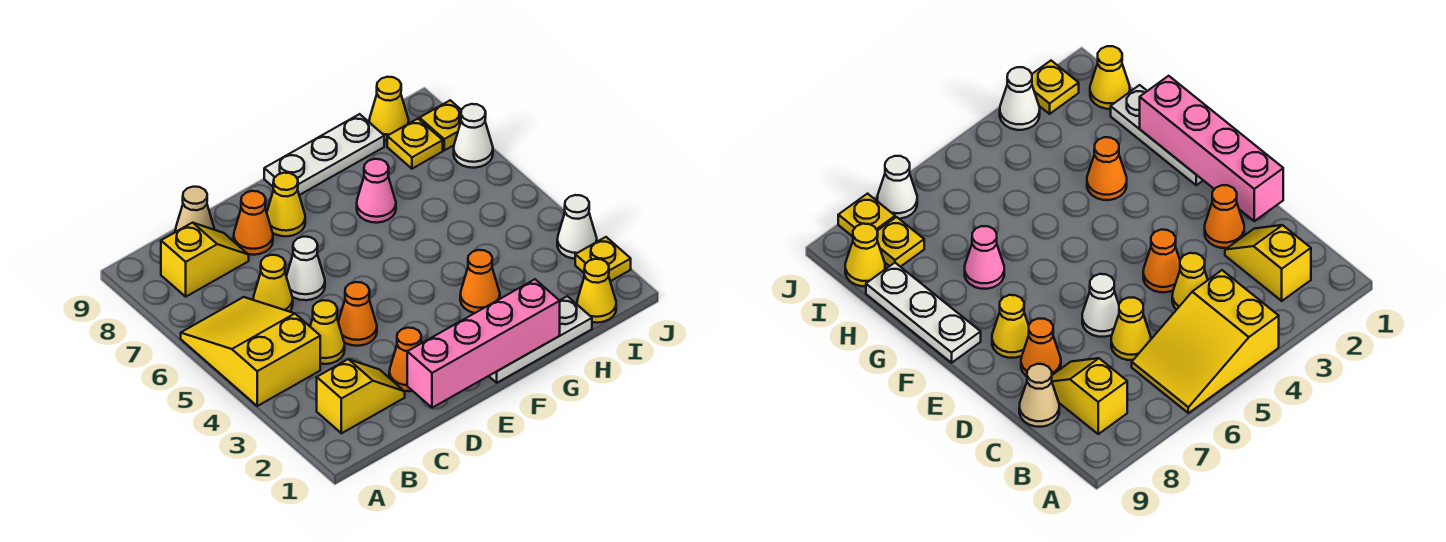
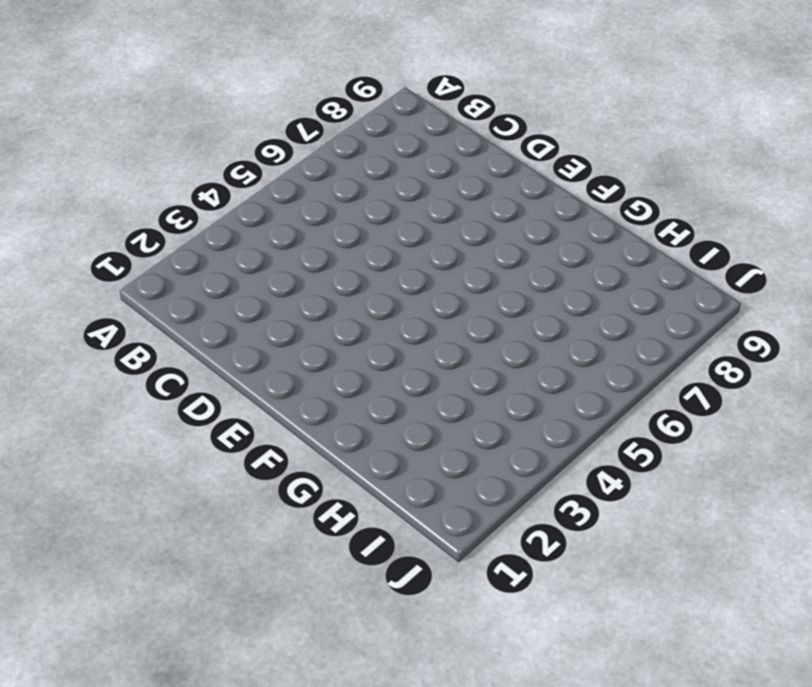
none -> yellow 2x3 slope [181,297,320,406]
none -> yellow 1x2 slope [317,359,405,433]
none -> yellow 1x2 slope [161,223,249,297]

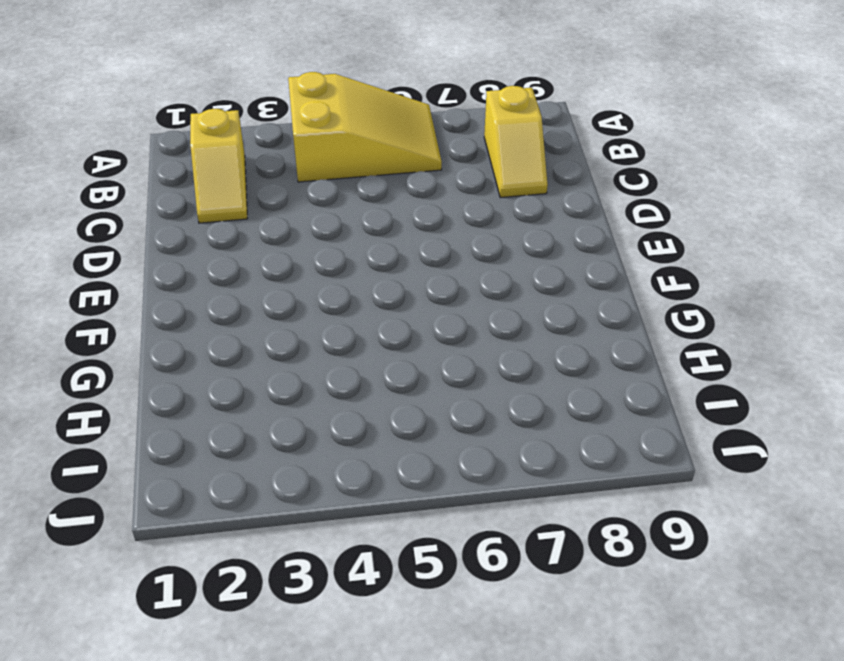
none -> yellow 1x1 cone [310,300,345,364]
none -> yellow 1x1 cone [253,255,293,312]
none -> tan 1x1 cone [175,187,215,232]

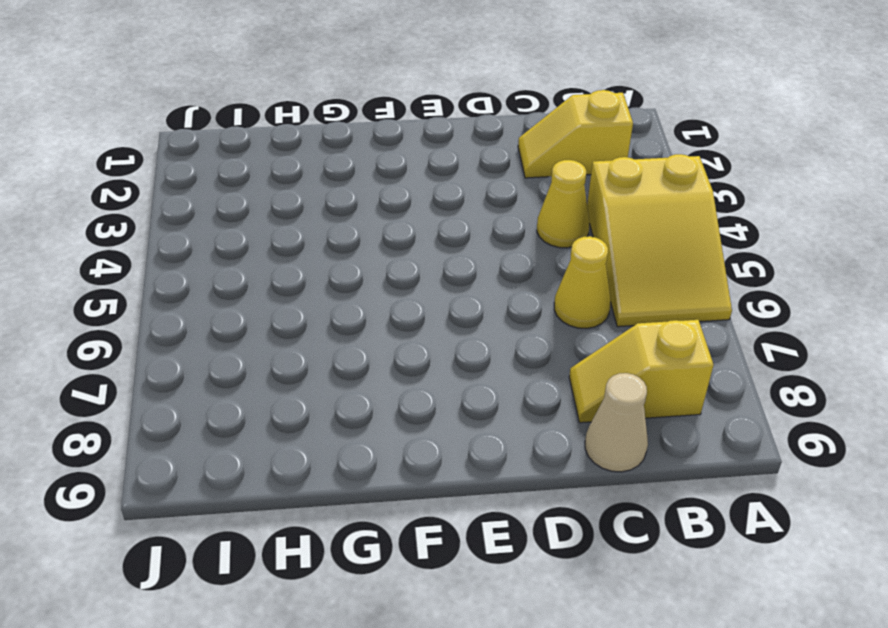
none -> orange 1x1 cone [389,328,421,391]
none -> orange 1x1 cone [338,282,377,346]
none -> white 1x1 cone [286,237,325,300]

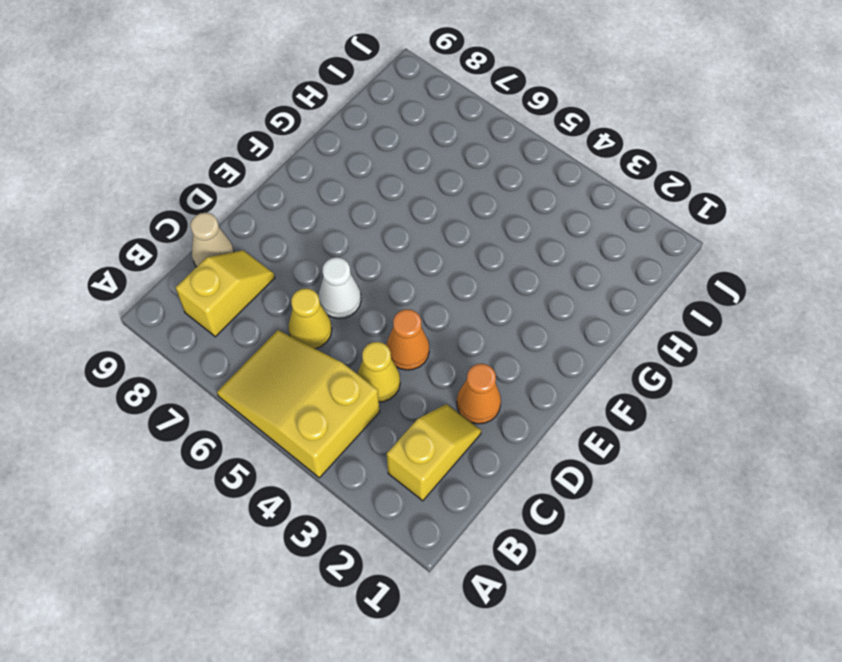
none -> orange 1x1 cone [234,191,273,255]
none -> yellow 1x1 cone [267,173,305,236]
none -> white 1x3 plate [489,296,592,383]

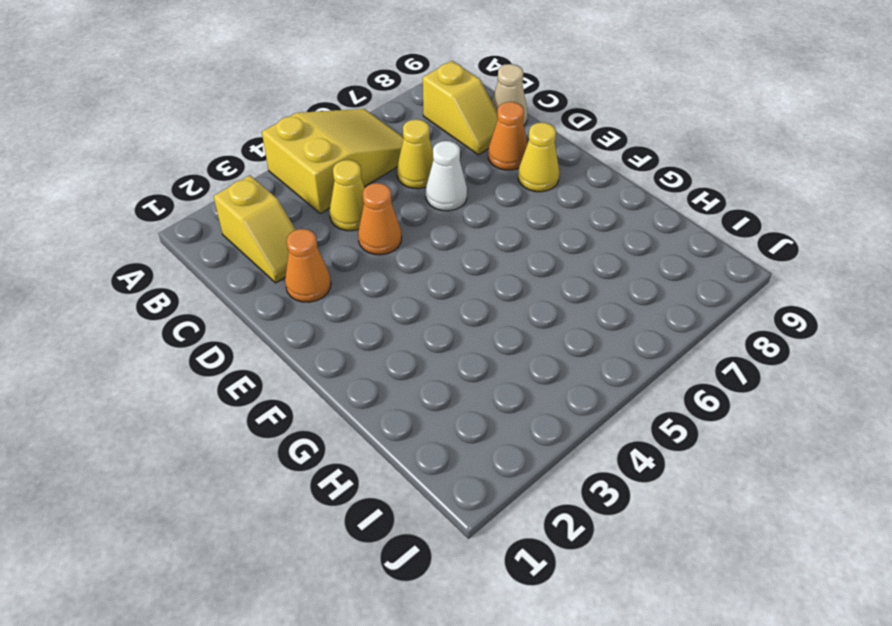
none -> white 1x3 plate [489,296,592,383]
none -> white 1x3 plate [264,114,384,195]
none -> orange 1x1 cone [460,250,500,313]

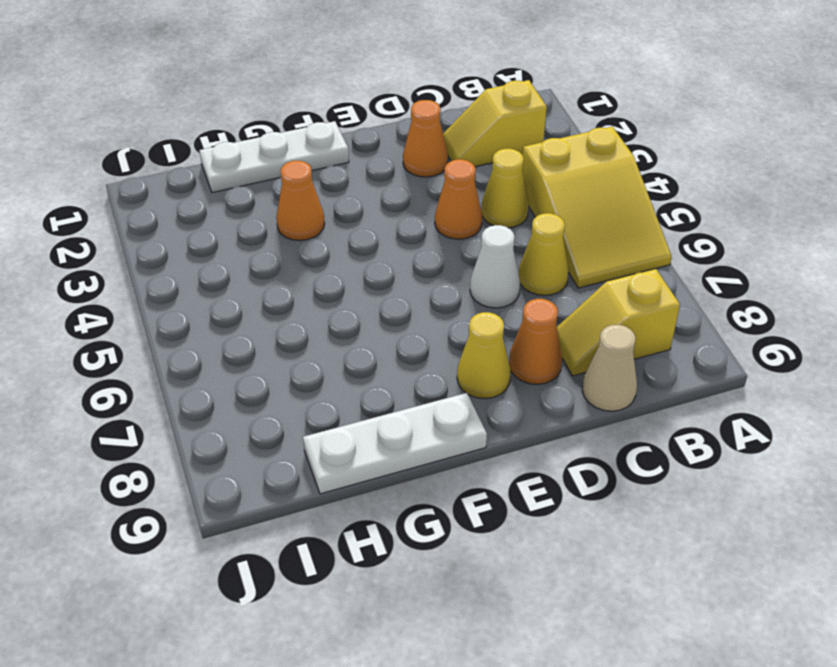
none -> pink 1x1 cone [357,159,396,223]
none -> yellow 1x1 cone [577,259,616,323]
none -> yellow 1x1 plate [387,119,443,169]

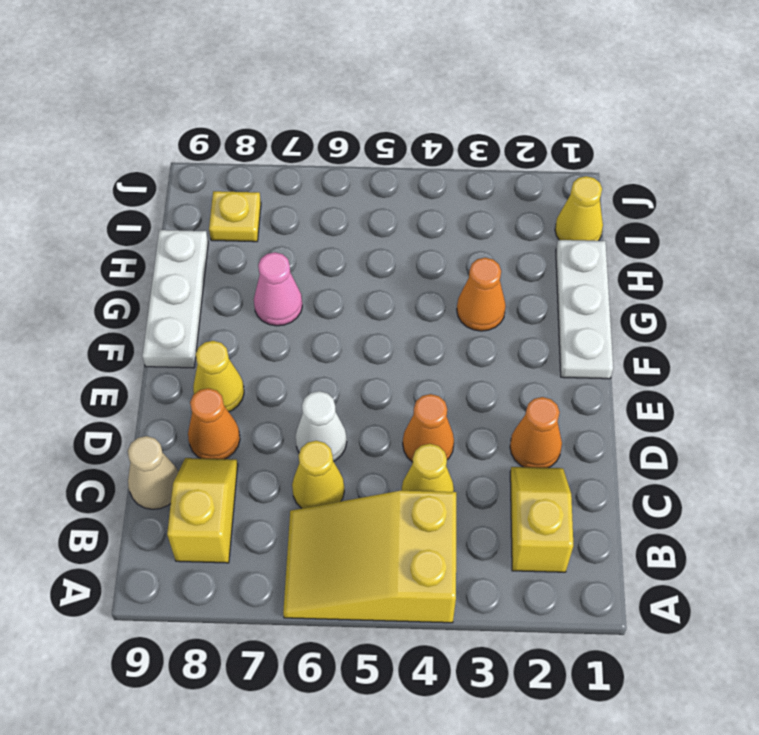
none -> yellow 1x1 cone [369,77,409,140]
none -> yellow 1x1 plate [575,237,631,281]
none -> white 1x1 cone [557,195,597,259]

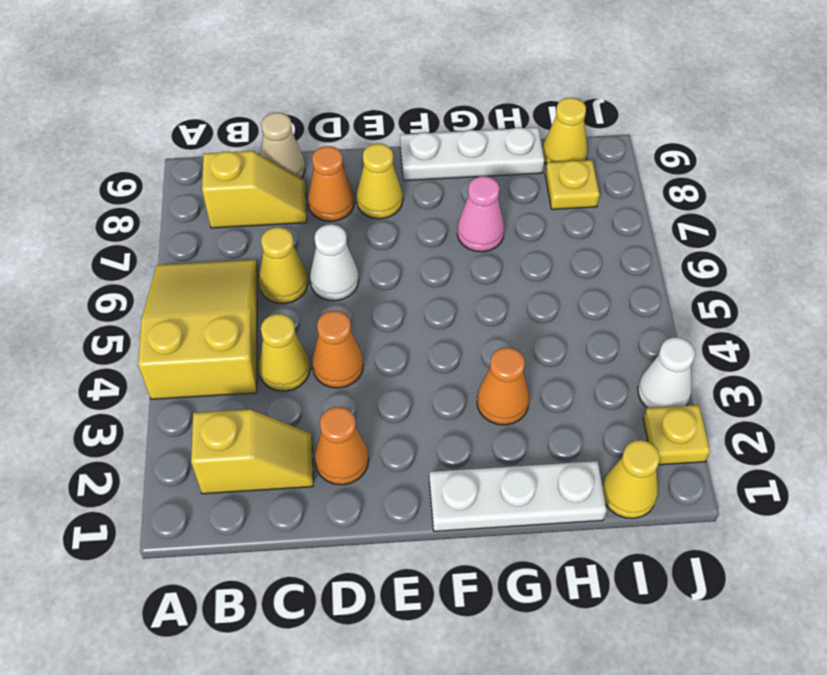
none -> white 1x1 cone [454,104,493,168]
none -> yellow 1x1 plate [420,100,461,150]
none -> pink 1x4 brick [407,279,560,408]

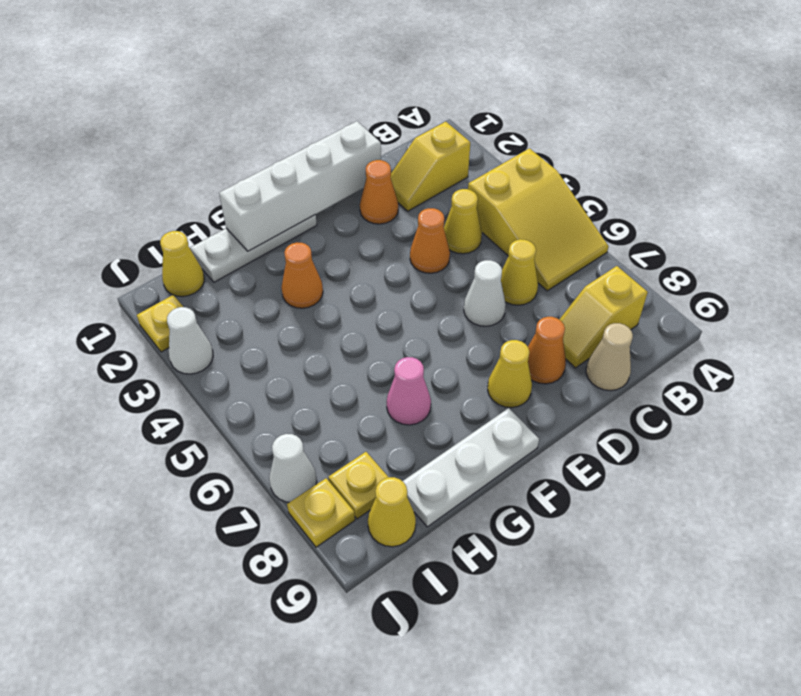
white 1x4 brick [219,121,381,251] -> pink 1x4 brick [407,279,560,408]

